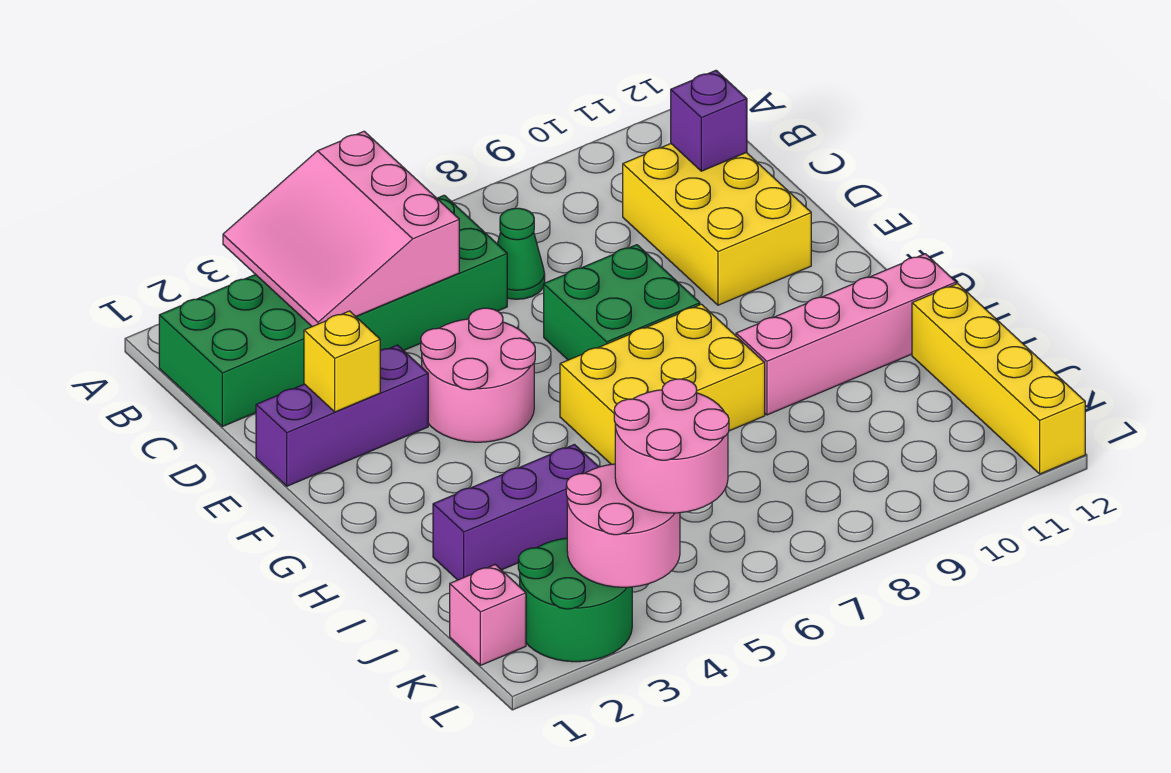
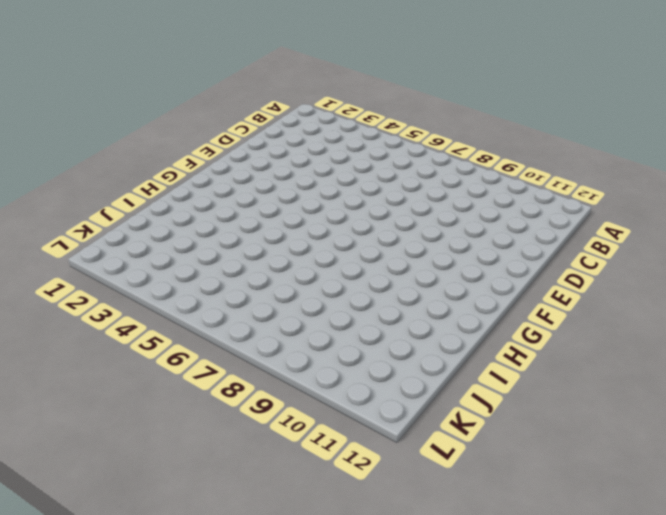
none -> green 2x6 brick [159,195,507,427]
none -> green 1x1 cone [497,208,545,299]
none -> yellow 2x3 brick [623,144,811,305]

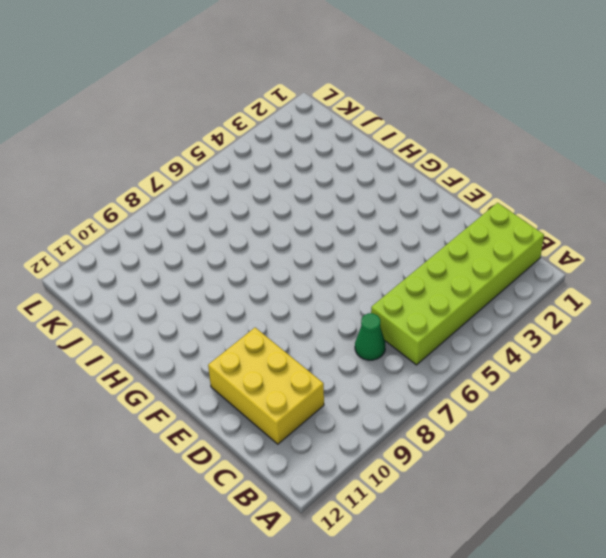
lime 2x6 brick [371,203,544,365] -> green 2x6 brick [159,195,507,427]
none -> purple 1x3 brick [256,345,428,486]
none -> pink 2x2 round brick [421,308,535,442]
none -> green 2x2 brick [544,245,700,360]

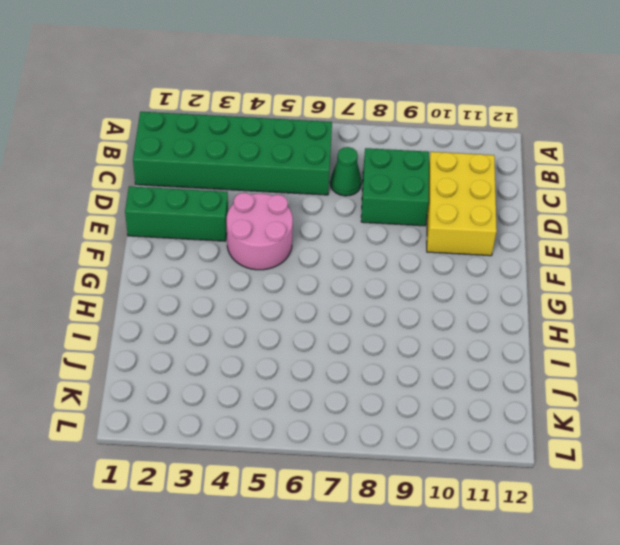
green 2x2 brick [361,148,429,226] -> green 2x2 brick moved to [544,245,700,360]
green 1x3 brick [125,186,228,241] -> purple 1x3 brick [256,345,428,486]
none -> yellow 2x3 brick [560,304,765,464]
none -> pink 1x4 brick [736,254,956,415]
none -> purple 1x3 brick [433,444,598,580]

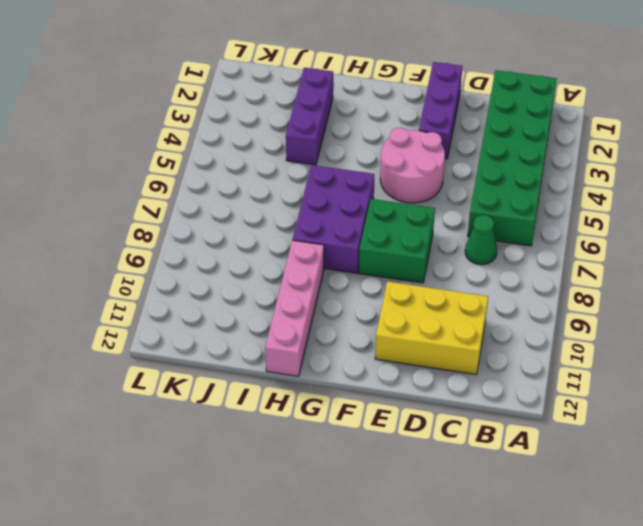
purple 2x3 brick [293,165,374,273] -> yellow 2x3 brick [560,304,765,464]
none -> yellow 1x4 brick [912,284,1085,474]
none -> pink 1x1 brick [450,565,526,665]
none -> green 2x2 round brick [518,538,632,662]

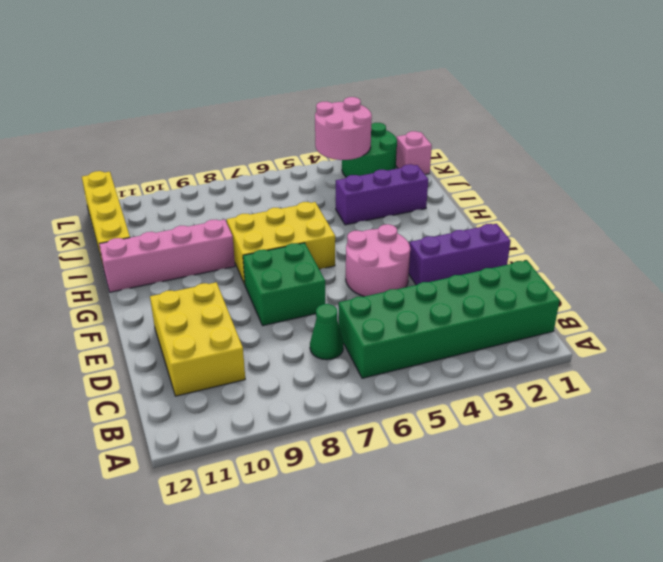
none -> pink 3x3 slope [223,131,459,327]
none -> purple 1x1 brick [671,70,747,171]
none -> yellow 1x1 brick [304,311,380,412]

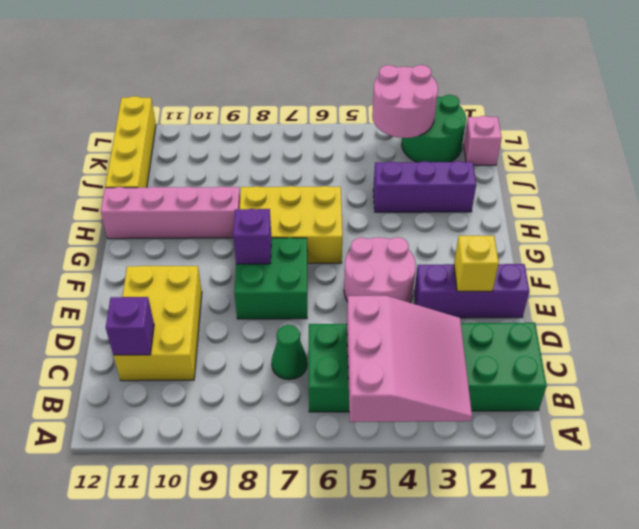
purple 1x1 brick [233,209,271,264] -> none
none -> pink 2x2 round brick [614,379,729,513]

